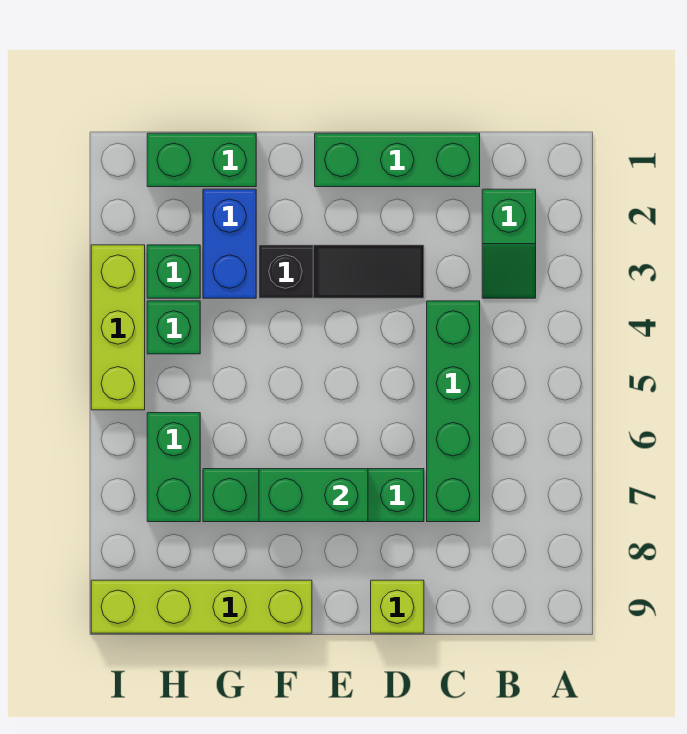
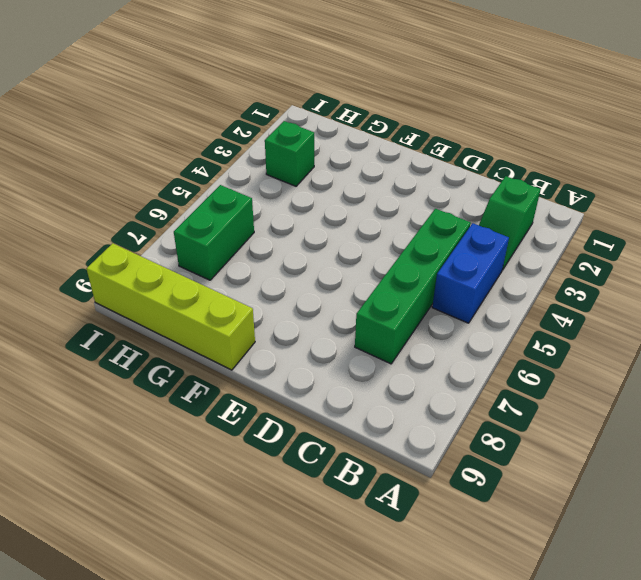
blue 1x2 brick [432,223,509,323] -> blue 1x2 brick moved to [203,189,256,298]
none -> green 1x3 brick [315,133,480,187]
none -> black 1x3 slope [259,245,424,298]
none -> green 1x4 brick [203,469,424,522]

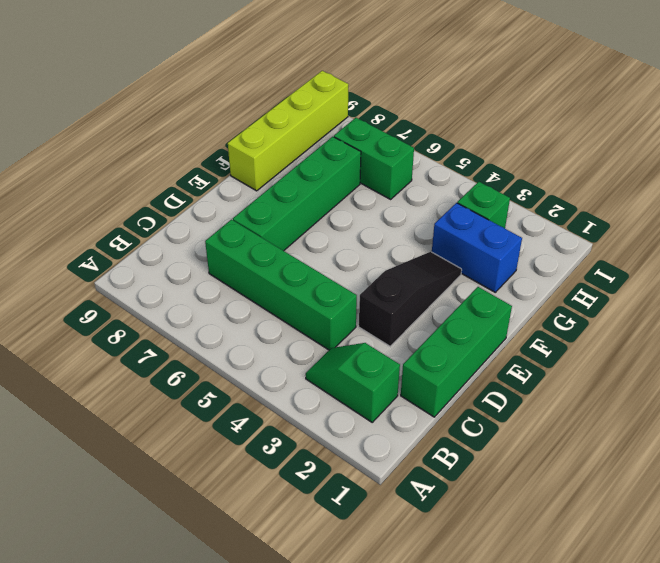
black 1x3 slope [359,252,462,346] -> black 1x3 slope turned to [259,245,424,298]
none -> lime 1x1 brick [371,580,424,633]
none -> green 1x2 brick [147,133,256,187]
none -> green 1x1 brick [147,301,200,354]

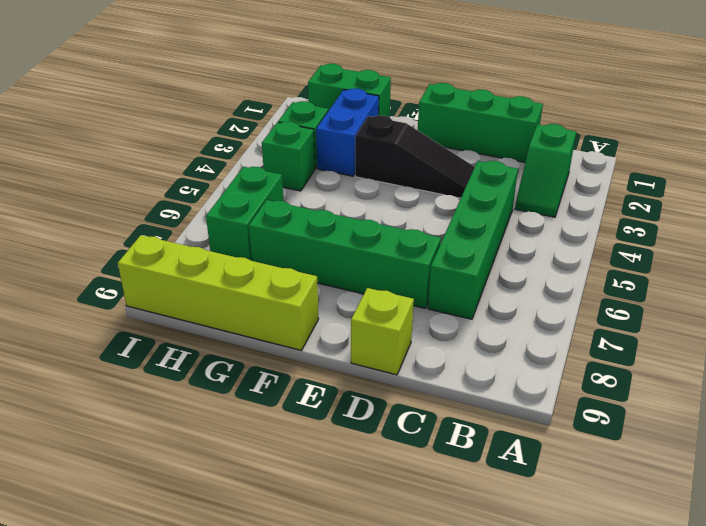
none -> lime 1x3 brick [91,245,145,410]
none -> green 1x2 brick [259,469,368,522]

